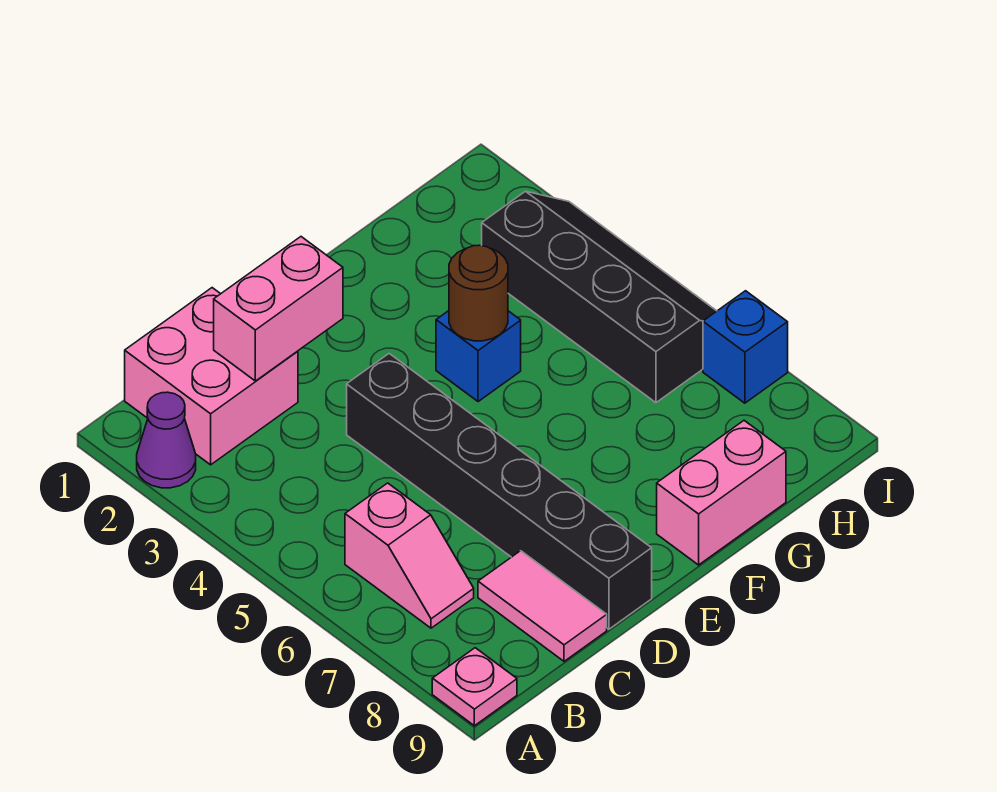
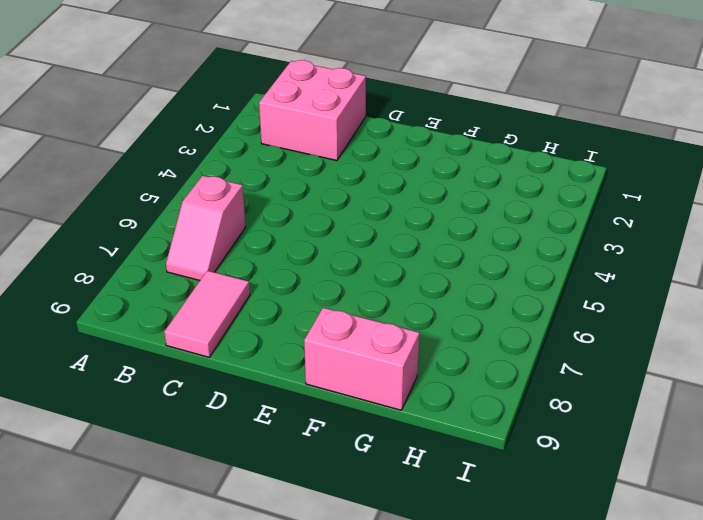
none -> purple 1x1 cone [137,392,196,488]
none -> pink 1x1 plate [432,648,517,726]
none -> black 1x6 brick [347,354,652,629]

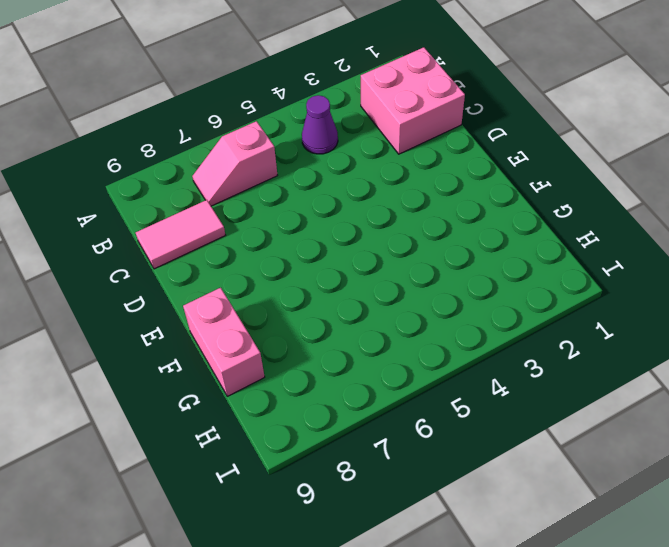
purple 1x1 cone [302,95,338,154] -> purple 1x1 cone moved to [137,392,196,488]
none -> pink 1x1 plate [432,648,517,726]
none -> black 1x6 brick [347,354,652,629]
none -> blue 1x1 brick [436,311,521,402]

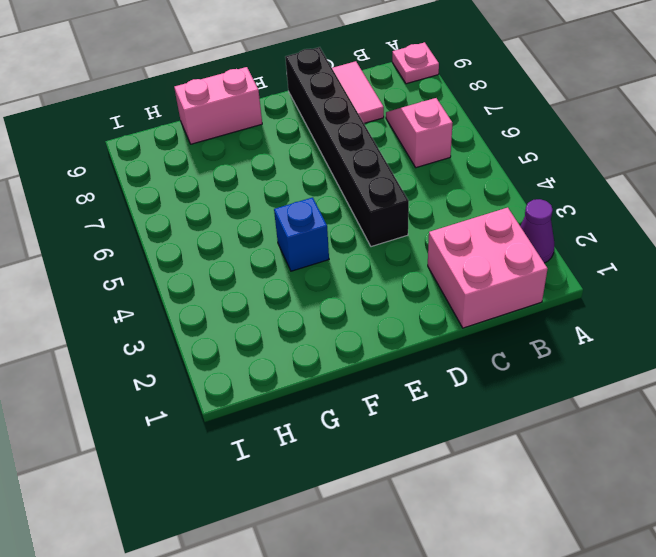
none -> black 2x4 slope [482,191,716,403]
none -> blue 1x1 brick [703,291,788,403]
none -> pink 1x2 brick [214,237,343,381]

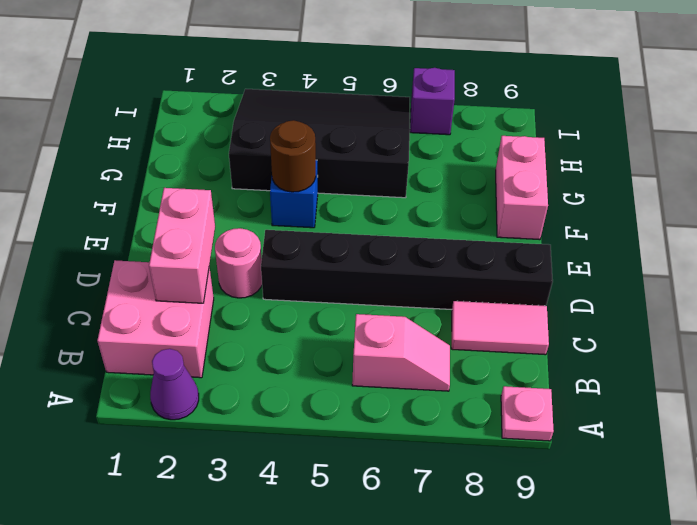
pink 1x1 round brick [215,228,262,298] -> none
black 3x4 slope [229,89,410,198] -> black 2x4 slope [482,191,716,403]
purple 1x1 brick [410,68,455,135] -> blue 1x1 brick [703,291,788,403]

